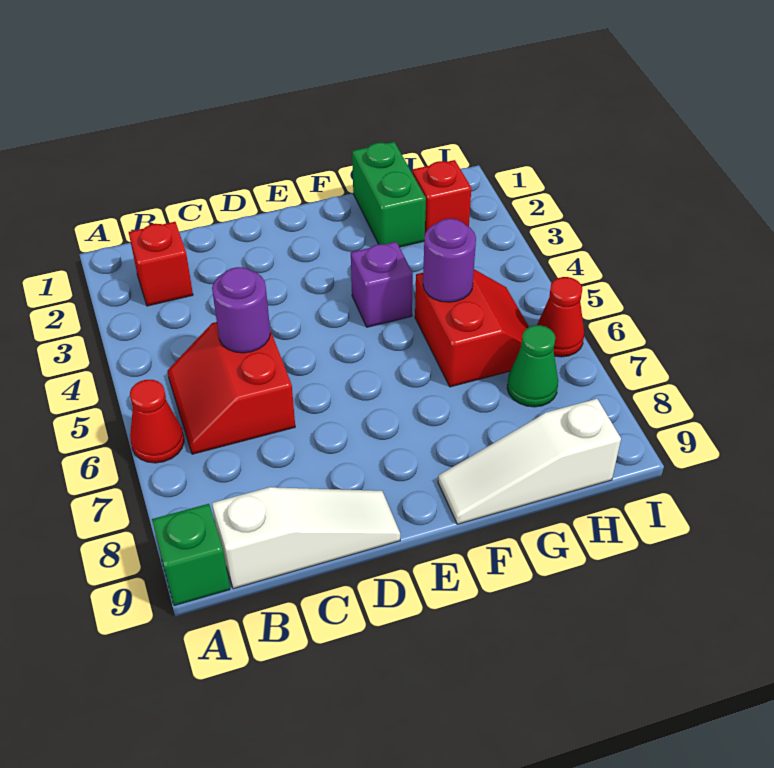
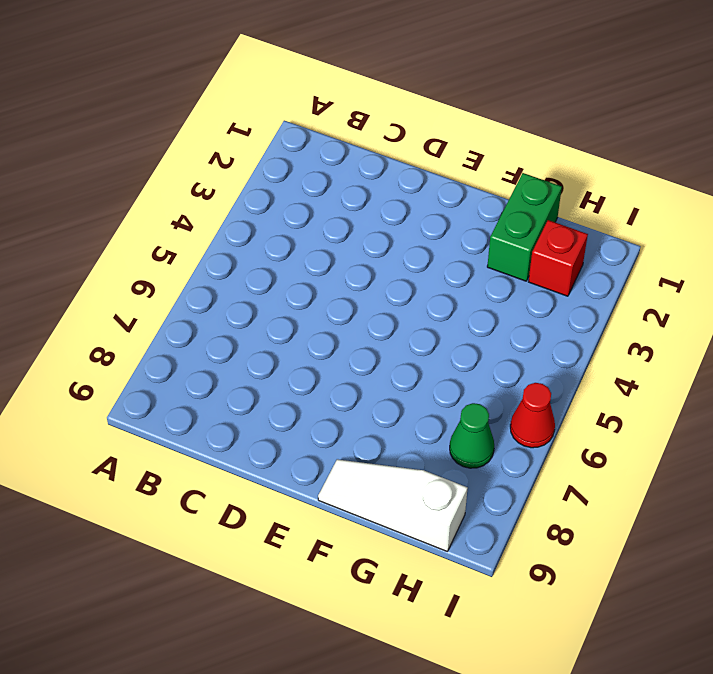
none -> red 1x1 cone [130,380,184,463]
none -> green 1x1 brick [152,504,230,606]
none -> red 1x1 brick [129,222,193,306]

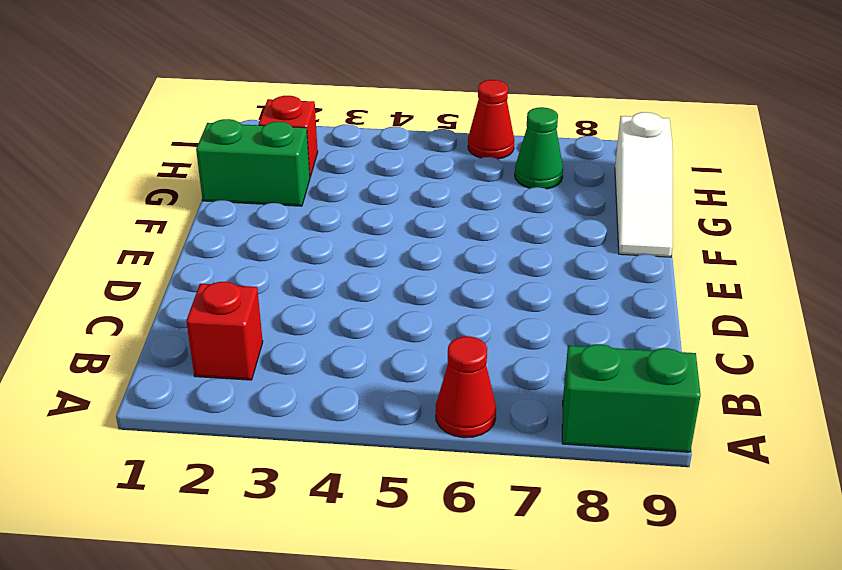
green 1x2 brick [562,344,701,452] -> green 1x1 brick [152,504,230,606]
none -> red 2x2 slope [167,322,295,454]
none -> white 1x3 slope [212,487,400,589]
none -> purple 1x1 brick [351,242,413,327]

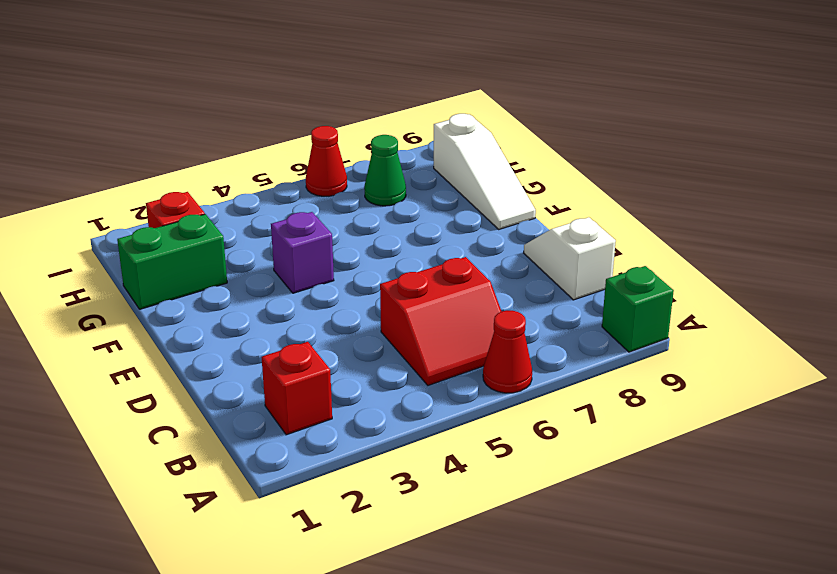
white 1x2 slope [524,217,616,300] -> white 1x3 slope [212,487,400,589]
none -> red 2x2 slope [415,269,529,387]
none -> purple 1x1 round brick [212,267,271,353]
none -> purple 1x1 round brick [423,219,476,302]

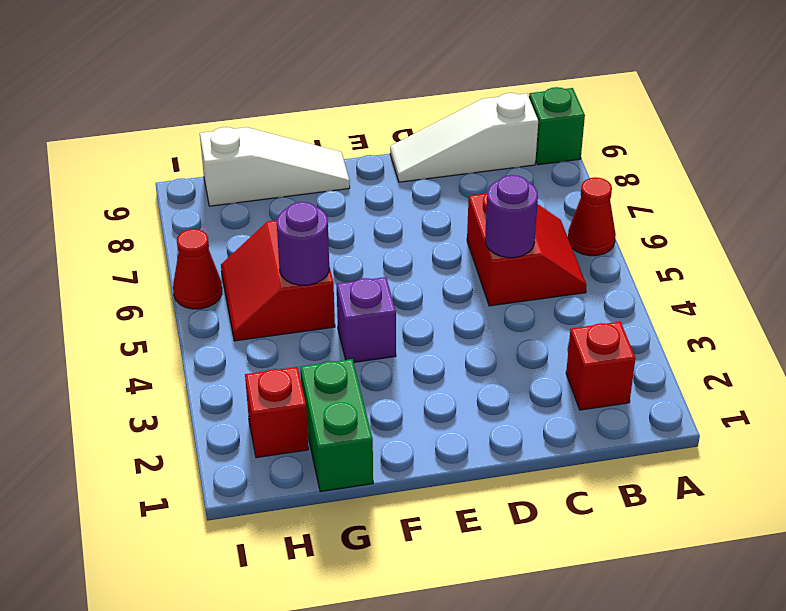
none -> green 1x1 cone [507,325,558,407]

